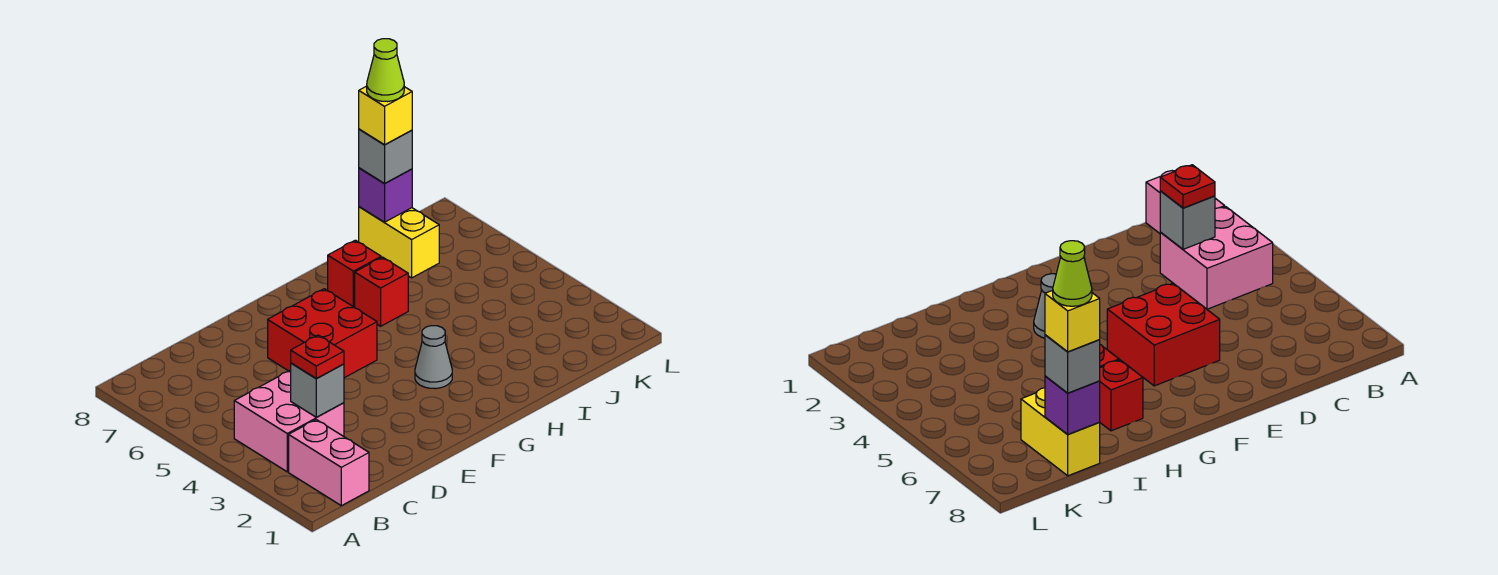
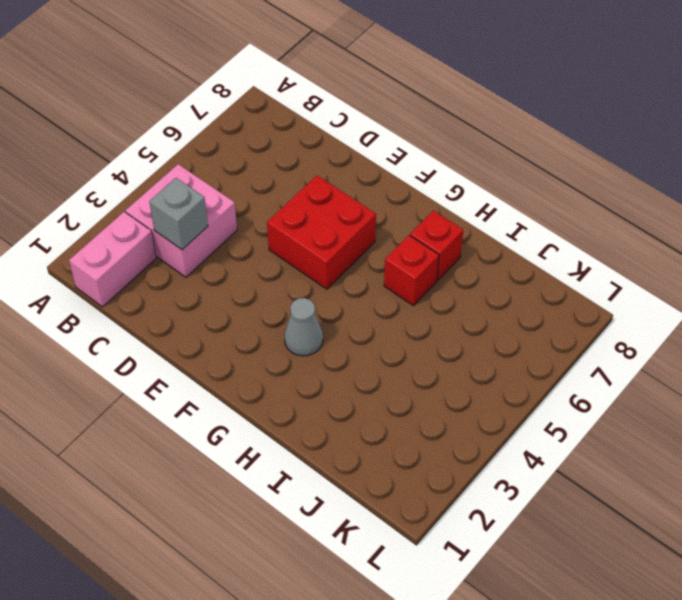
none -> yellow 1x2 brick [359,207,439,278]
none -> purple 1x1 brick [359,168,412,222]
none -> red 1x1 plate [291,335,344,379]

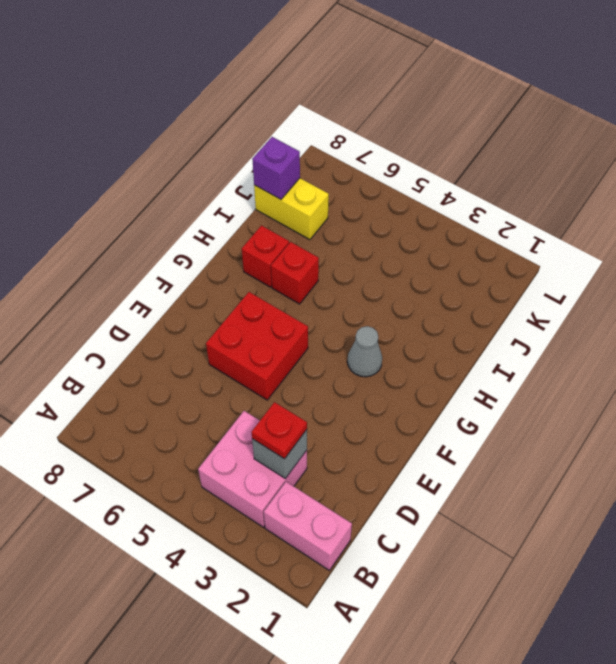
none -> grey 1x1 brick [359,129,412,184]
none -> yellow 1x1 brick [359,86,412,145]
none -> lime 1x1 cone [367,39,404,102]

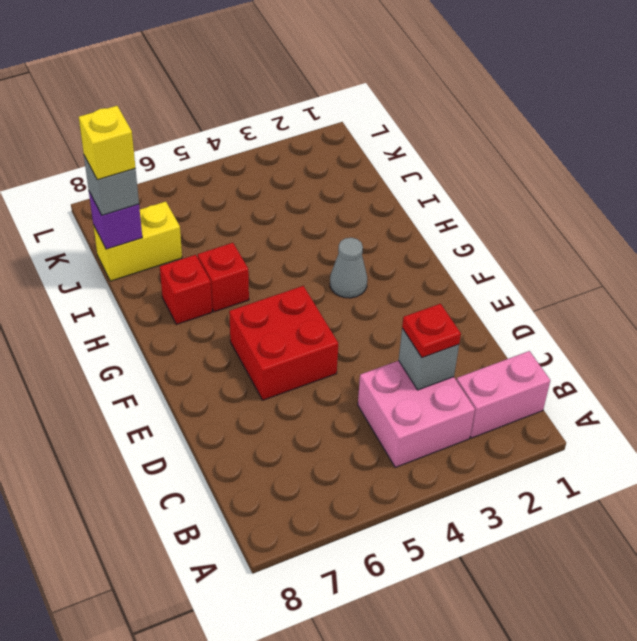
none -> lime 1x1 cone [367,39,404,102]

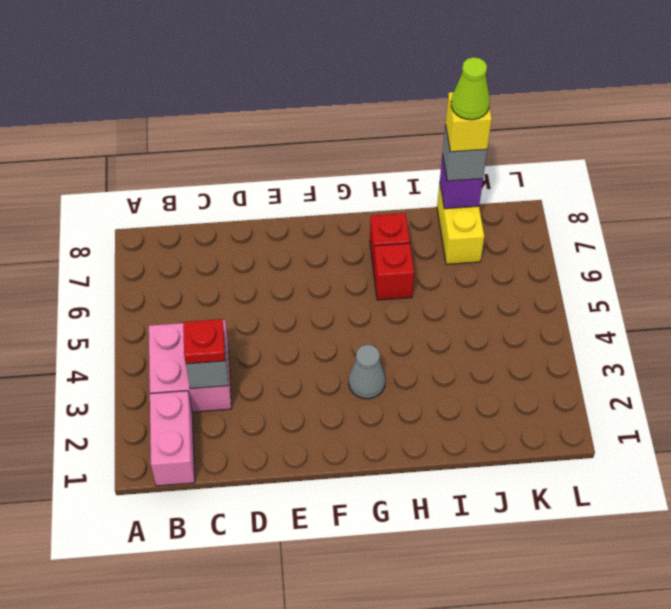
none -> red 2x2 brick [268,289,377,378]

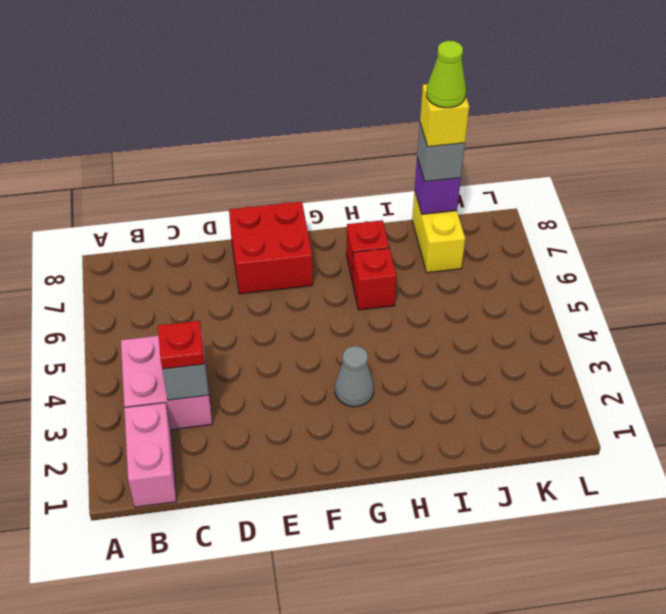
red 2x2 brick [229,202,313,294] -> red 2x2 brick moved to [268,289,377,378]

